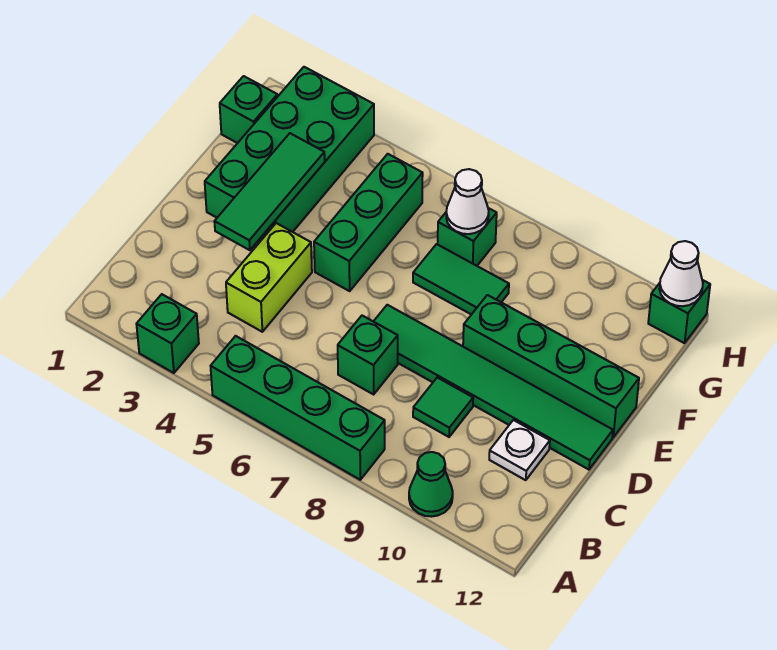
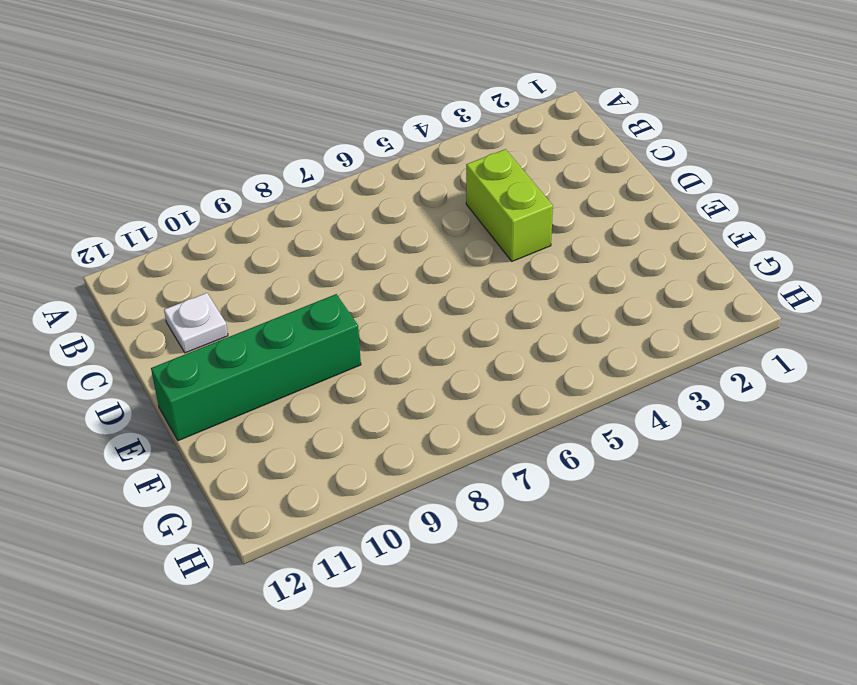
none -> green 1x1 brick [136,294,199,373]
none -> green 1x4 brick [211,336,385,480]
none -> green 1x1 cone [409,452,453,517]

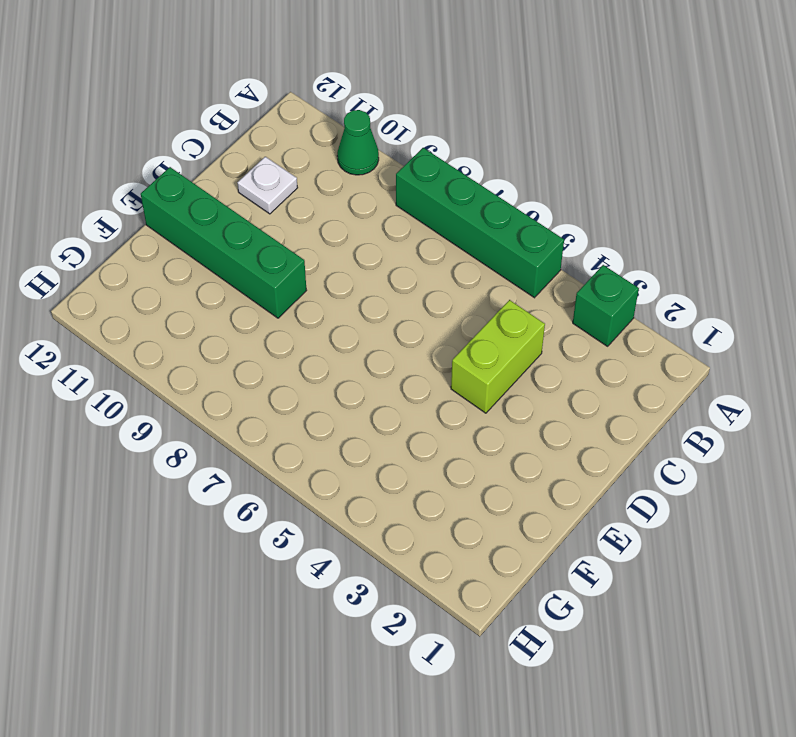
none -> green 1x1 brick [338,316,398,394]
none -> green 1x1 tile [413,378,473,437]
none -> green 1x6 tile [373,305,613,470]

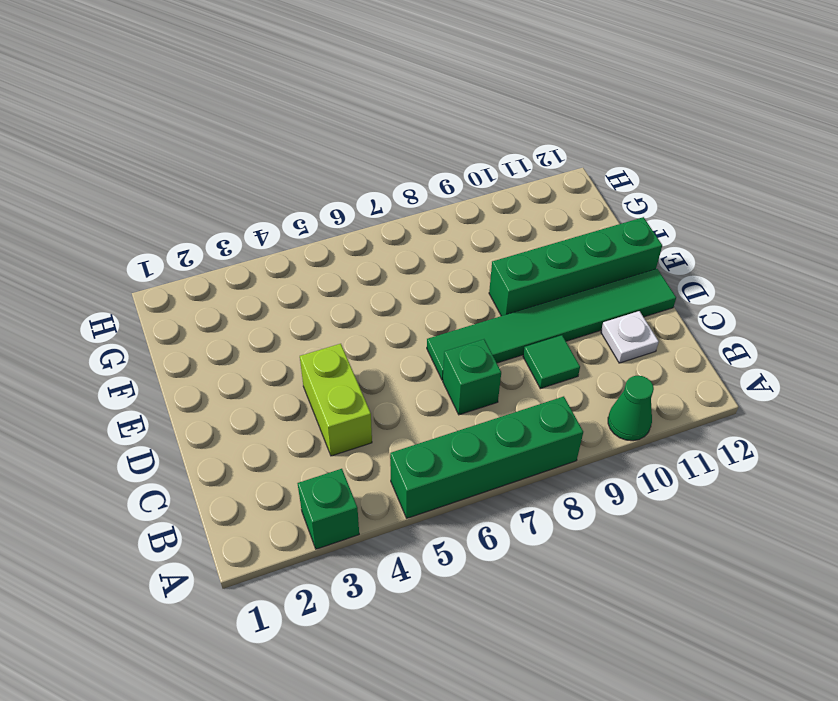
none -> green 2x4 brick [205,67,374,241]
none -> green 1x3 brick [314,154,423,291]
none -> green 1x2 tile [413,244,509,315]

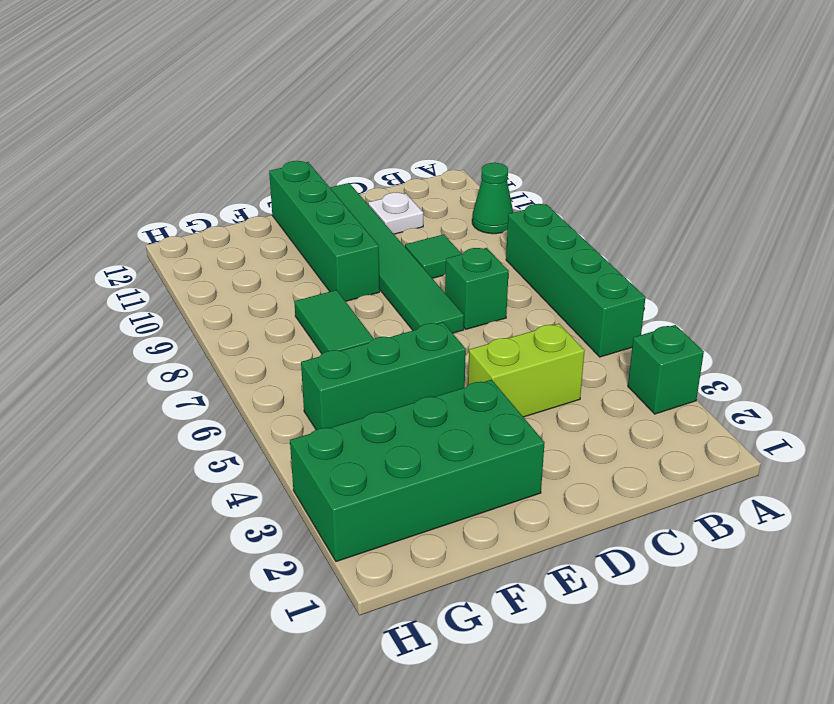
none -> green 1x1 brick [220,76,277,143]
none -> green 1x1 brick [438,208,497,266]
none -> green 1x1 brick [648,280,710,343]

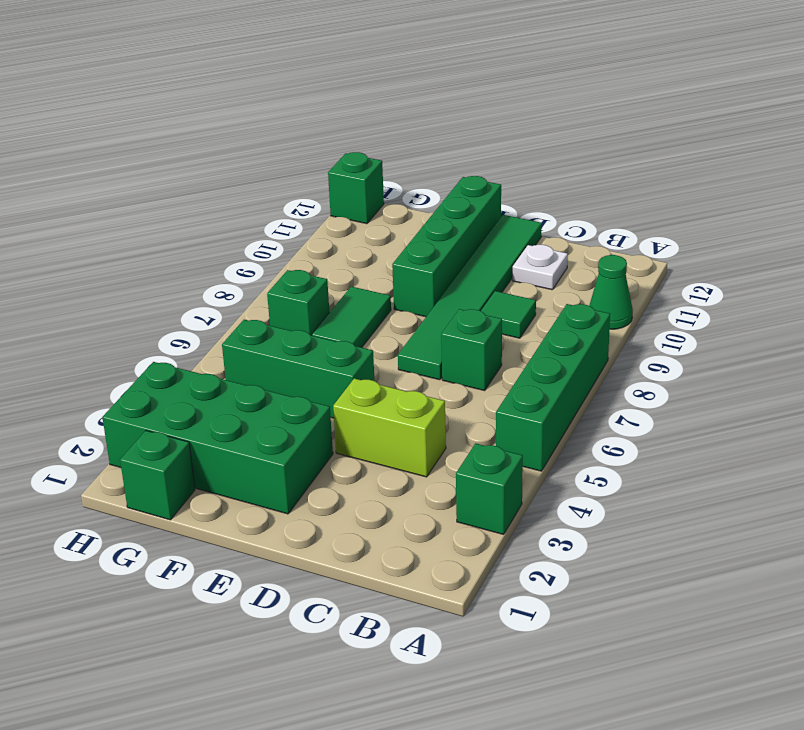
none -> green 1x3 tile [214,133,325,250]
none -> white 1x1 cone [446,169,489,234]
none -> white 1x1 cone [660,241,703,306]

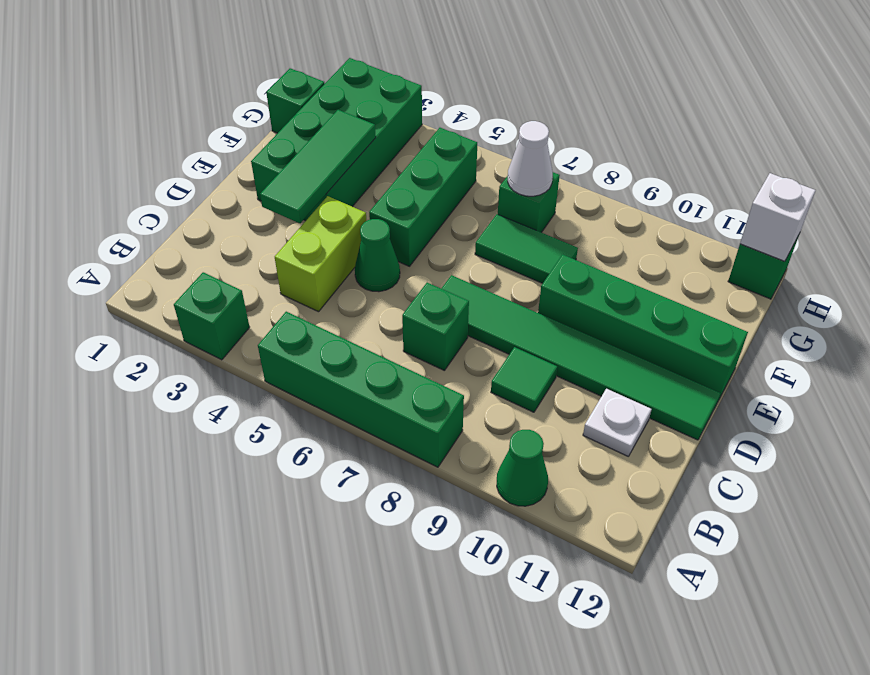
green 1x1 cone [355,219,400,292] -> none
white 1x1 brick [740,173,816,261] -> white 1x1 cone [660,241,703,306]

